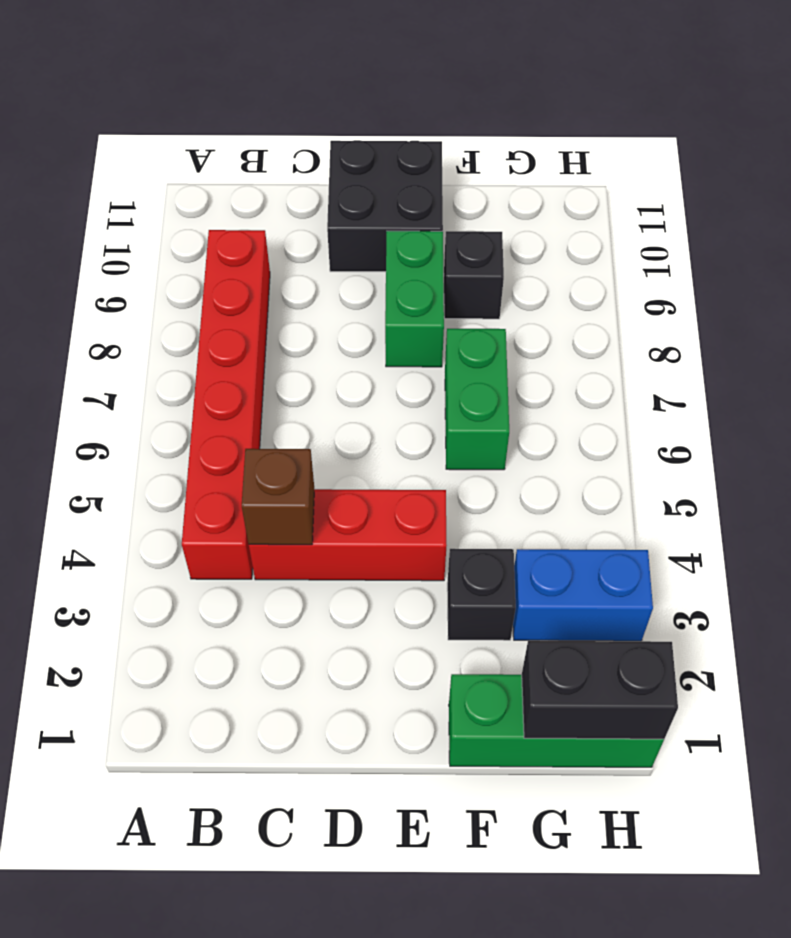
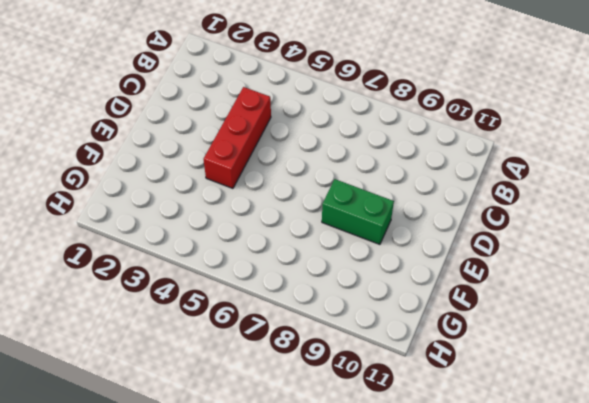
none -> red 1x6 brick [182,230,270,579]
none -> black 2x2 brick [327,140,443,272]

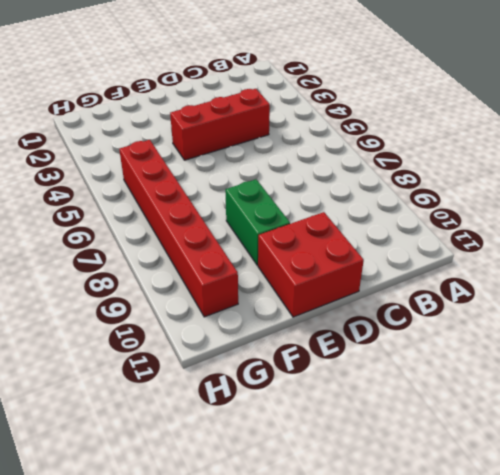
red 2x2 brick [258,212,364,317] -> black 2x2 brick [327,140,443,272]
red 1x6 brick [119,140,238,317] -> red 1x6 brick moved to [182,230,270,579]
none -> green 1x3 brick [449,674,664,767]
none -> black 1x1 brick [447,549,516,640]

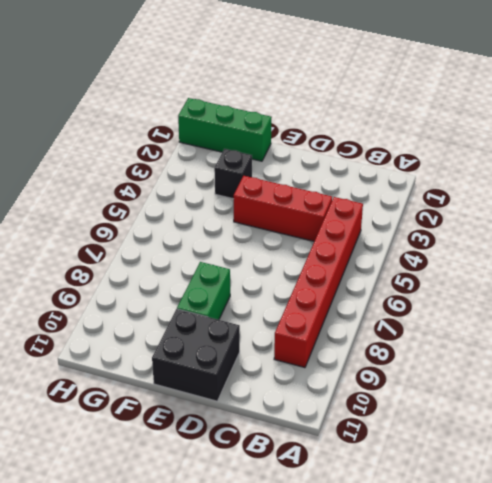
none -> green 1x2 brick [445,329,509,470]
none -> black 1x1 brick [444,231,504,319]

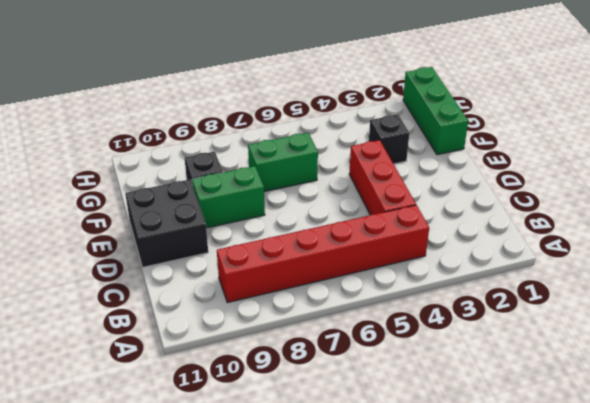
none -> blue 1x2 brick [513,549,653,641]
none -> brown 1x1 brick [242,449,314,545]

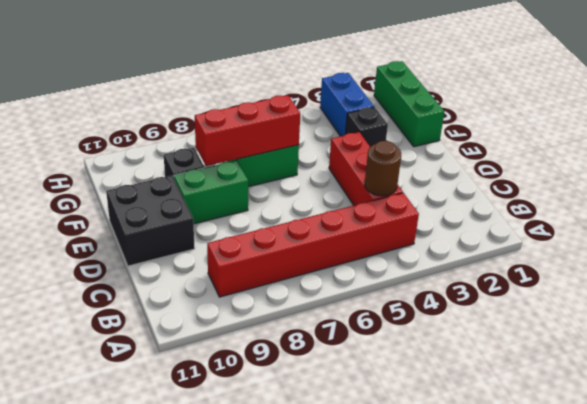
brown 1x1 round brick [365,141,401,196] -> brown 1x1 brick [242,449,314,545]
red 1x3 brick [195,95,300,166] -> none
none -> black 1x2 brick [522,641,678,739]

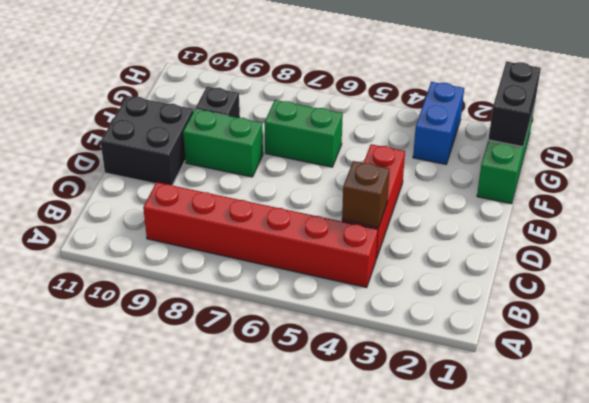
none -> black 1x1 brick [447,549,516,640]

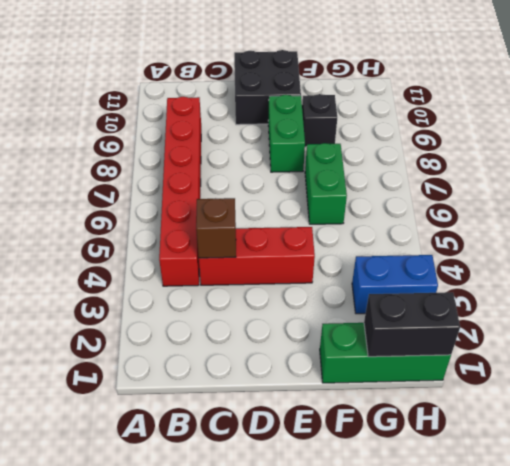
none -> black 1x1 brick [447,549,516,640]

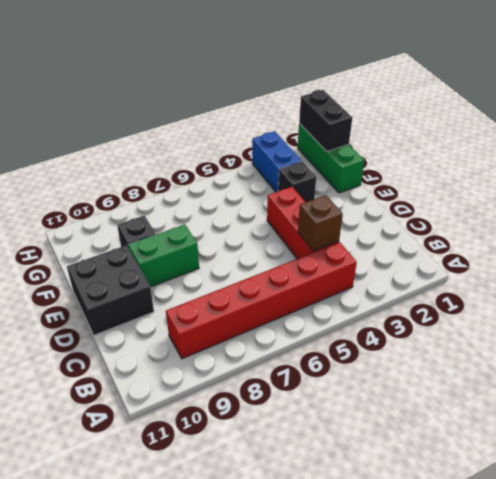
none -> green 1x2 brick [445,329,509,470]

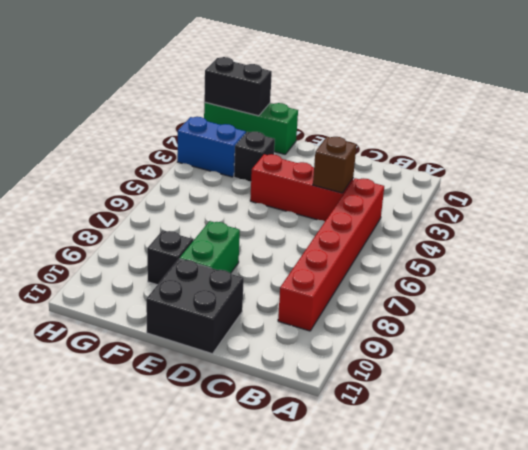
none -> green 1x2 brick [445,329,509,470]

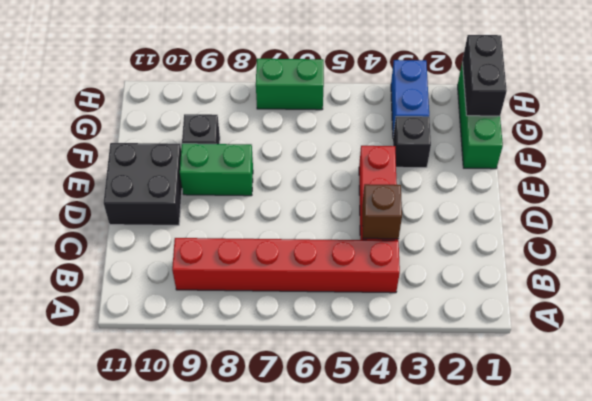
green 1x2 brick [256,59,324,110] -> green 1x2 brick moved to [445,329,509,470]

